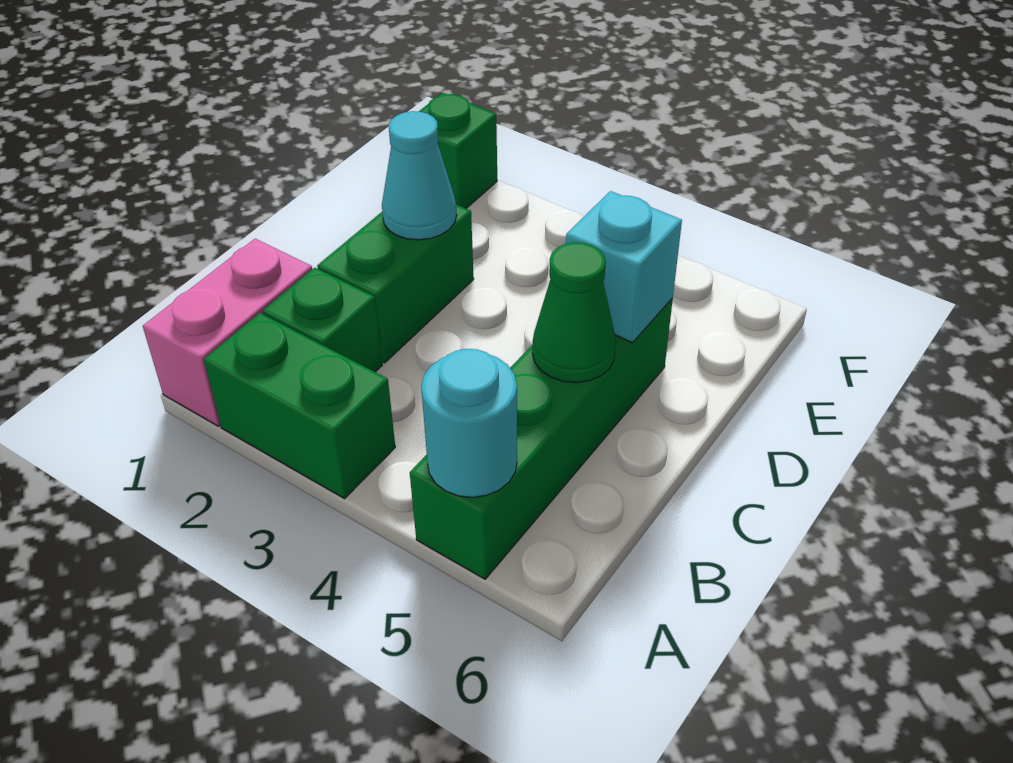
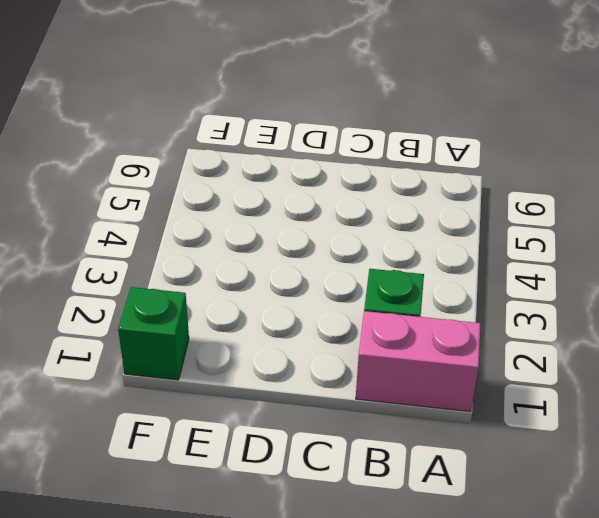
none -> green 1x2 brick [204,313,395,499]
none -> green 1x4 brick [410,298,673,579]

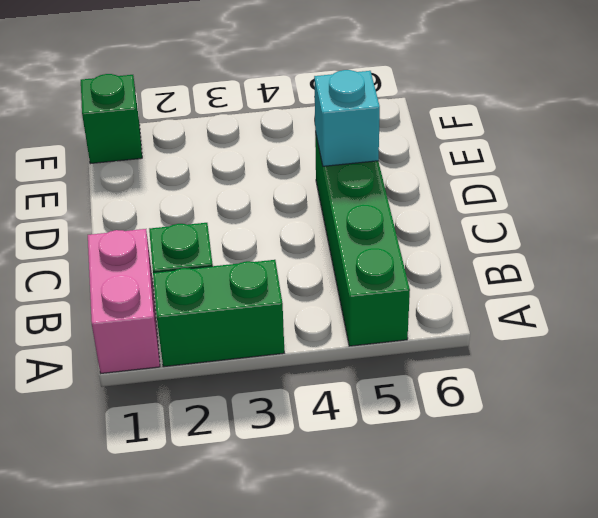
none -> green 1x2 brick [317,205,474,363]
none -> cyan 1x1 round brick [421,349,517,497]

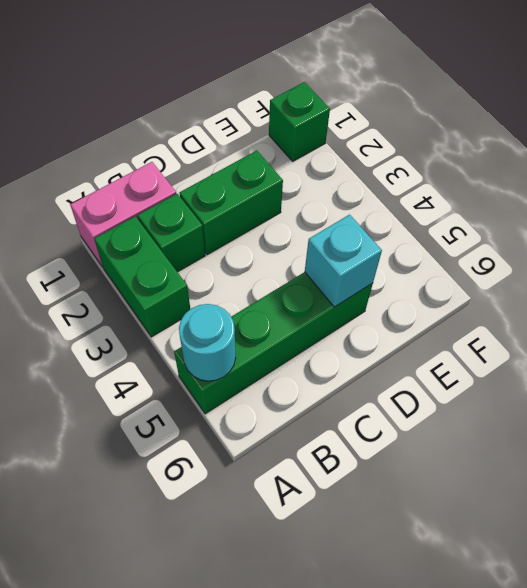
none -> green 1x1 cone [532,242,616,383]
none -> cyan 1x1 cone [382,111,457,240]

